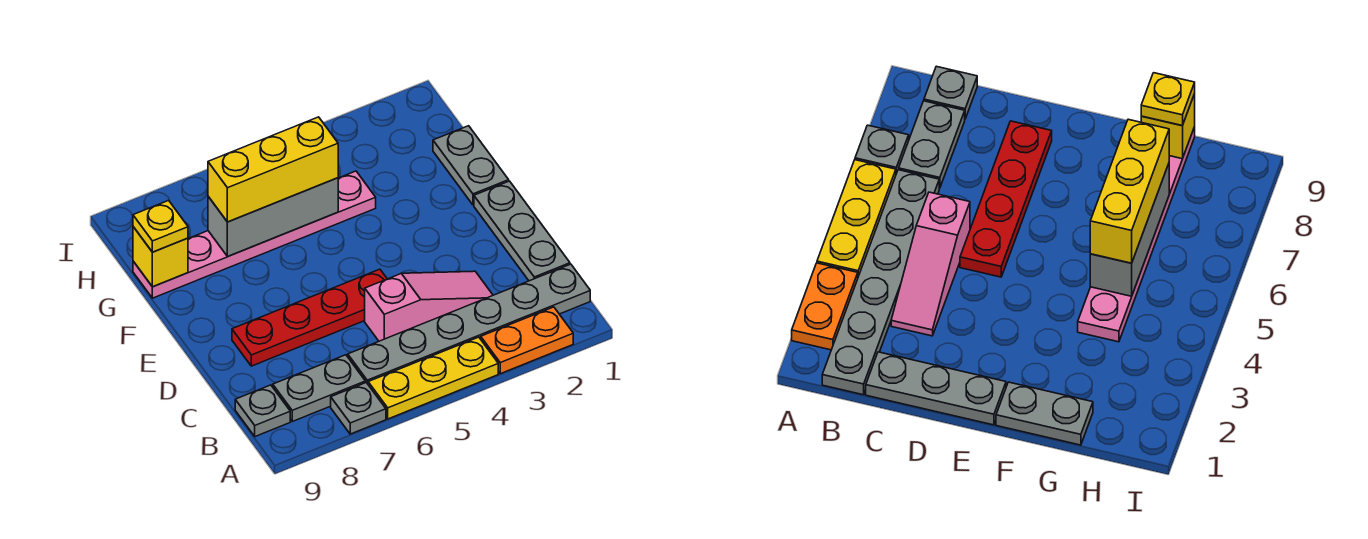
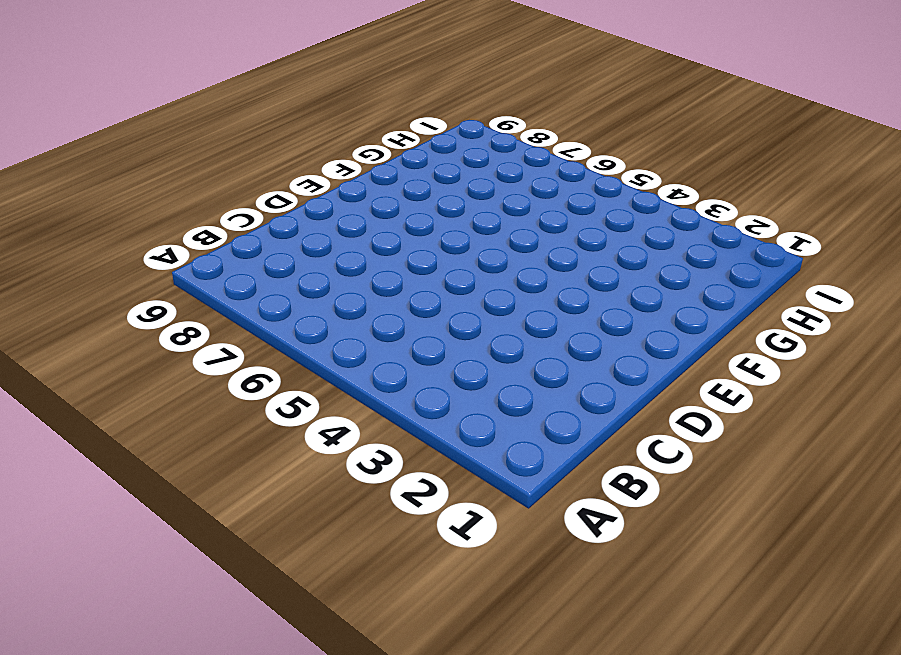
none -> orange 1x2 plate [481,307,573,374]
none -> yellow 1x3 plate [368,337,498,419]
none -> grey 1x1 plate [331,383,386,434]

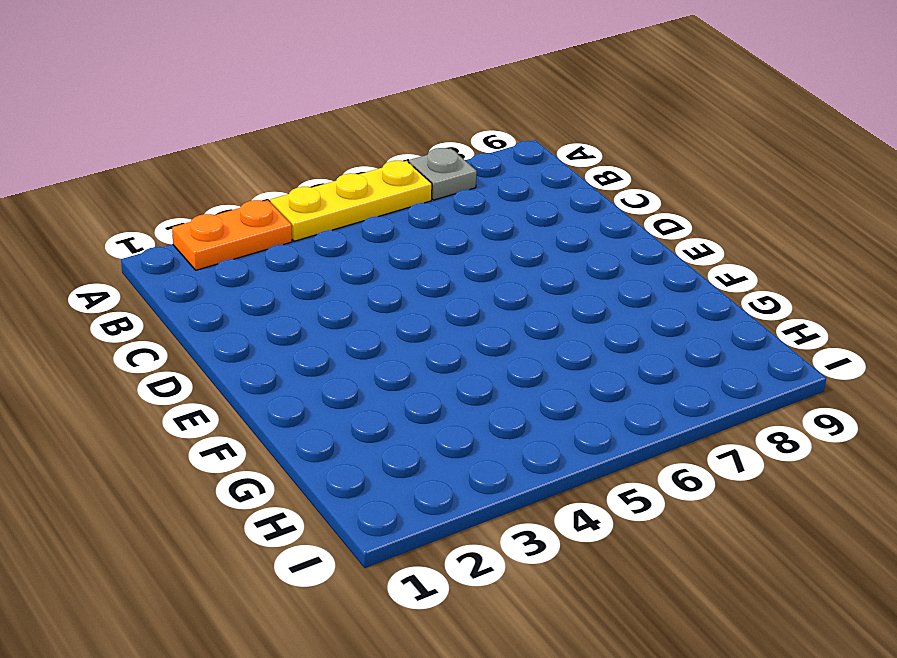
none -> grey 1x6 plate [348,264,590,384]
none -> grey 1x2 plate [273,355,365,421]
none -> grey 1x1 plate [235,385,290,437]

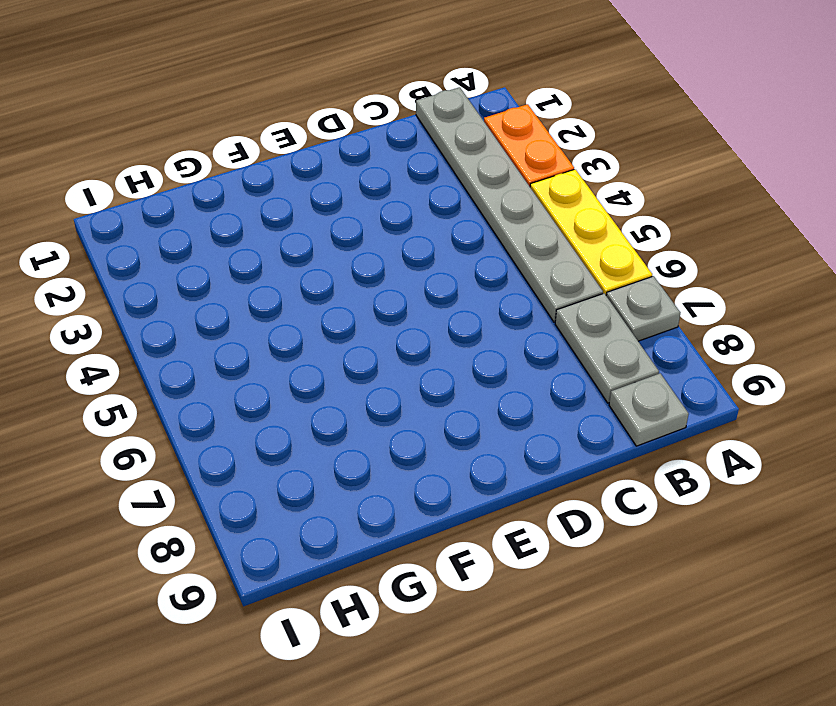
none -> grey 1x3 plate [474,181,570,281]
none -> pink 1x3 slope [365,271,493,341]
none -> red 1x4 plate [232,269,387,366]

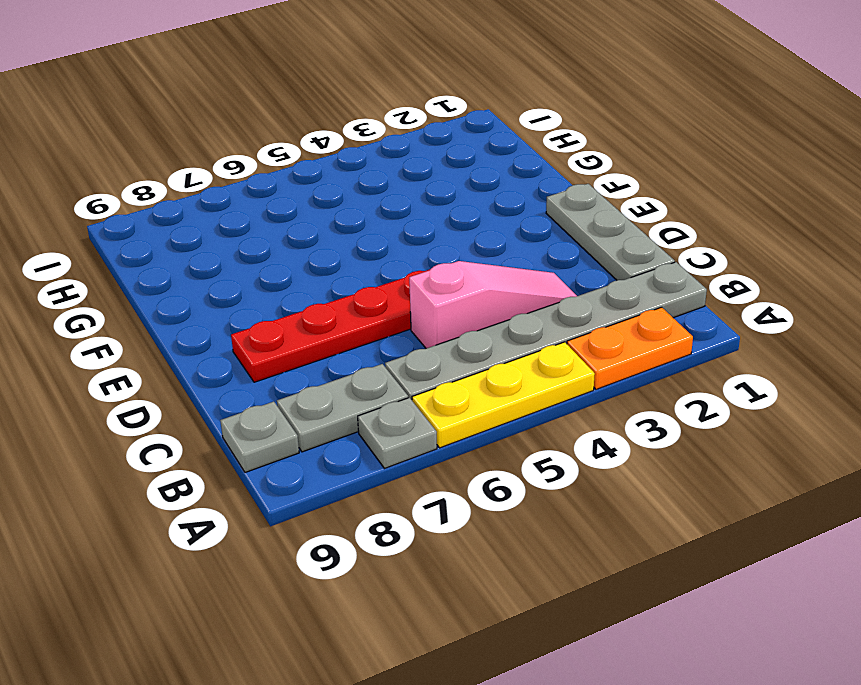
none -> grey 1x2 plate [433,126,509,205]
none -> pink 1x6 plate [133,171,376,298]
none -> grey 1x3 brick [208,178,338,256]

